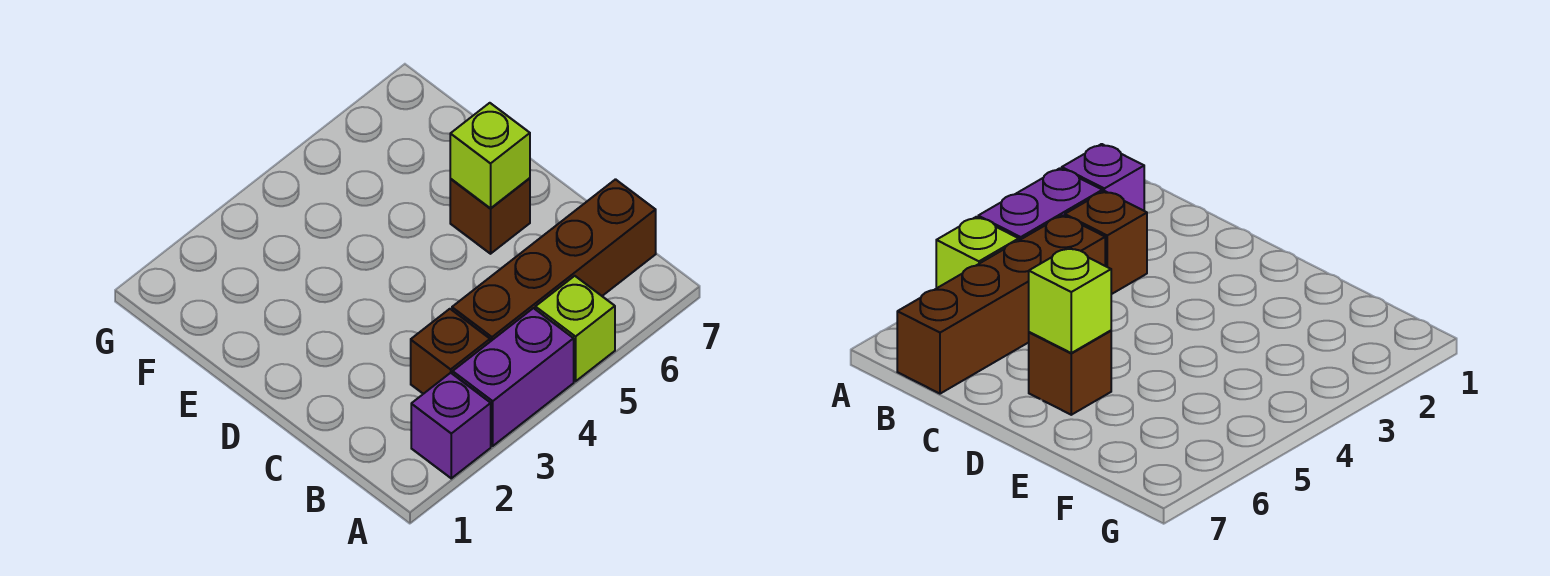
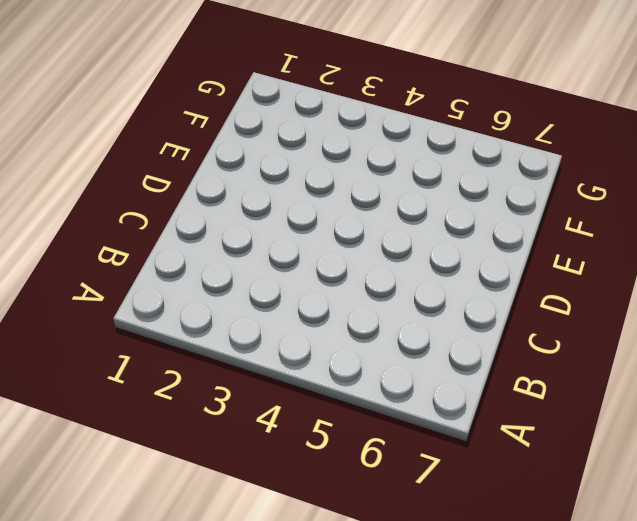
none -> purple 1x1 brick [411,373,491,478]
none -> purple 1x2 brick [453,308,574,446]

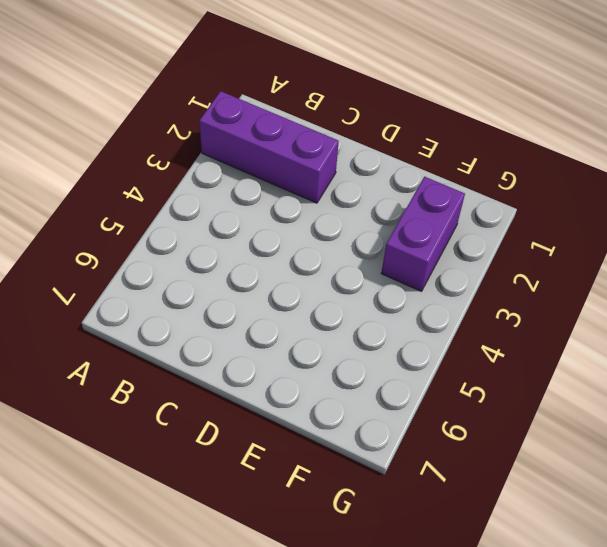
purple 1x3 brick [199,91,339,203] -> purple 1x1 brick [411,373,491,478]
purple 1x2 brick [381,177,465,291] -> purple 1x2 brick moved to [453,308,574,446]
none -> lime 1x1 brick [535,276,615,381]
none -> brown 1x1 brick [411,309,490,394]

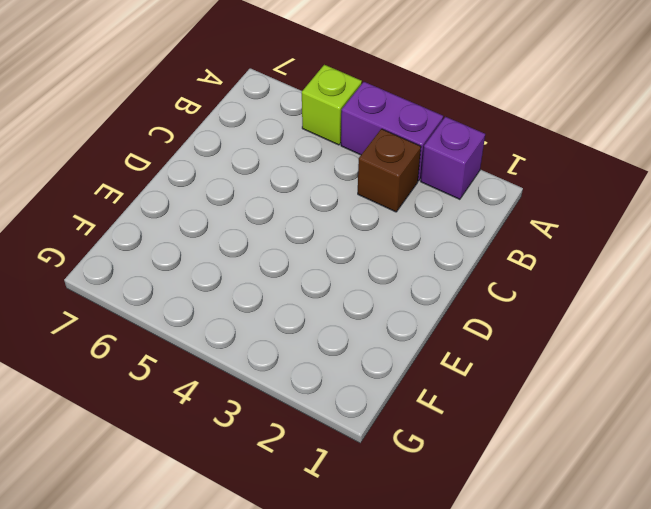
none -> brown 1x4 brick [452,179,656,342]
none -> brown 1x1 brick [450,178,530,254]

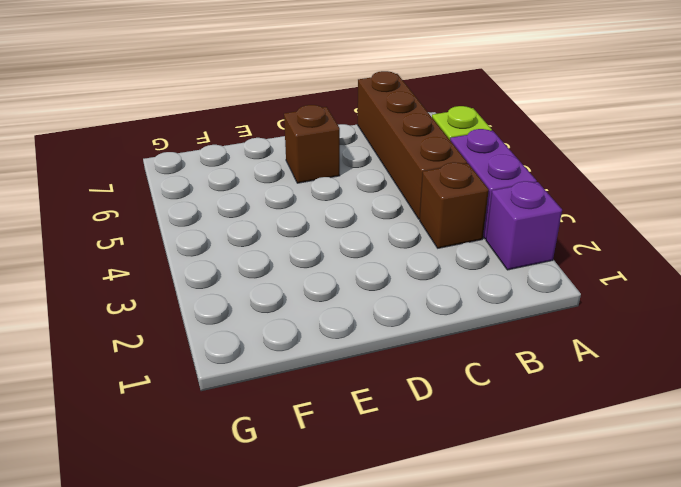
none -> lime 1x1 brick [450,103,530,209]

